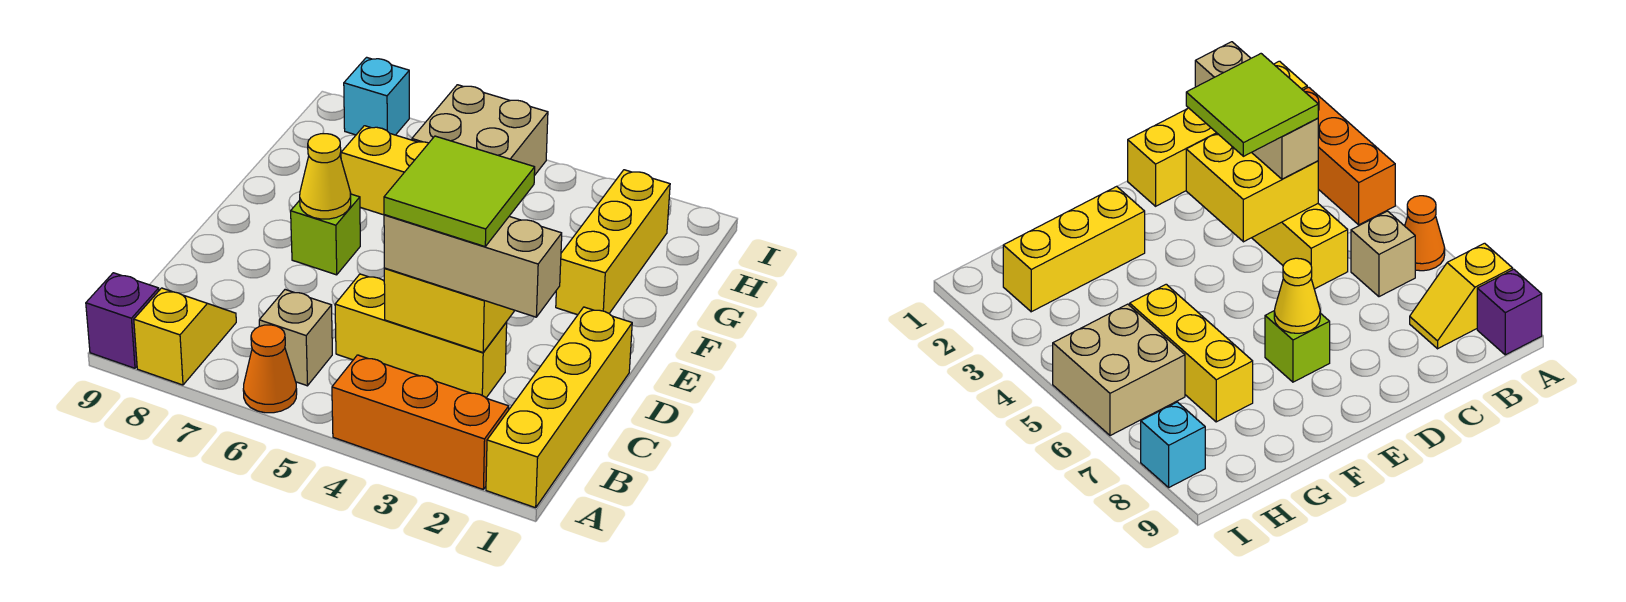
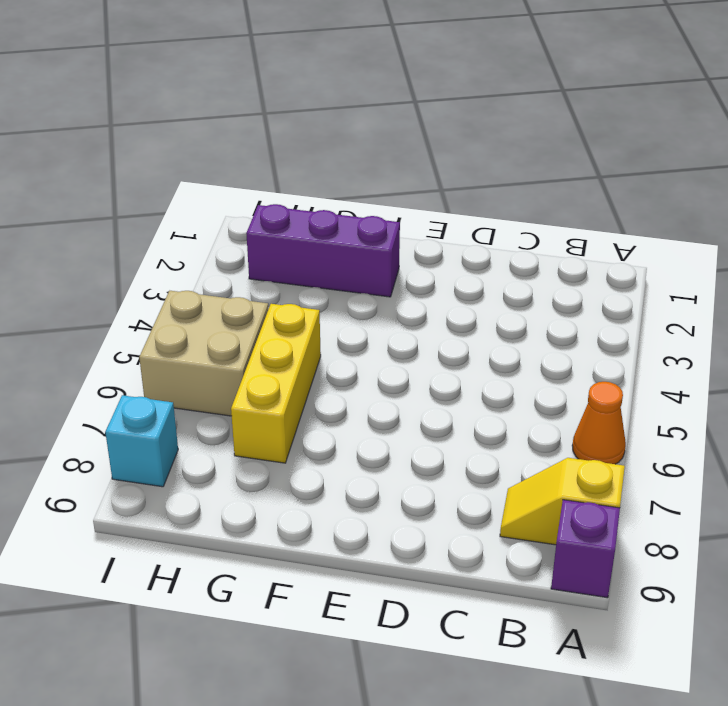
purple 1x3 brick [246,204,400,297] -> yellow 1x3 brick [556,170,670,315]
none -> yellow 1x4 brick [486,307,632,508]
none -> orange 1x3 brick [332,355,509,489]
none -> tan 1x1 brick [259,290,332,386]

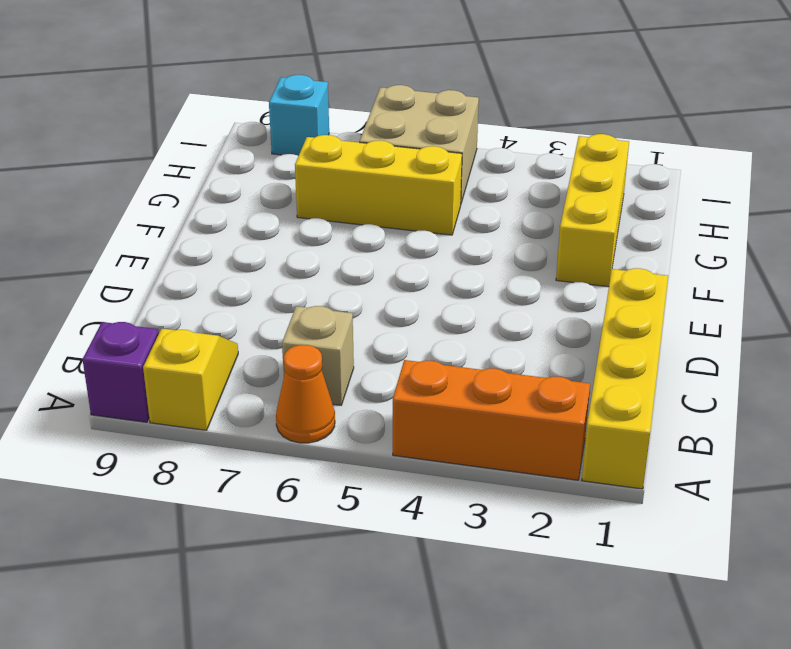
none -> yellow 1x3 brick [335,274,507,398]
none -> lime 1x1 brick [291,194,360,275]
none -> yellow 2x2 brick [384,268,515,352]

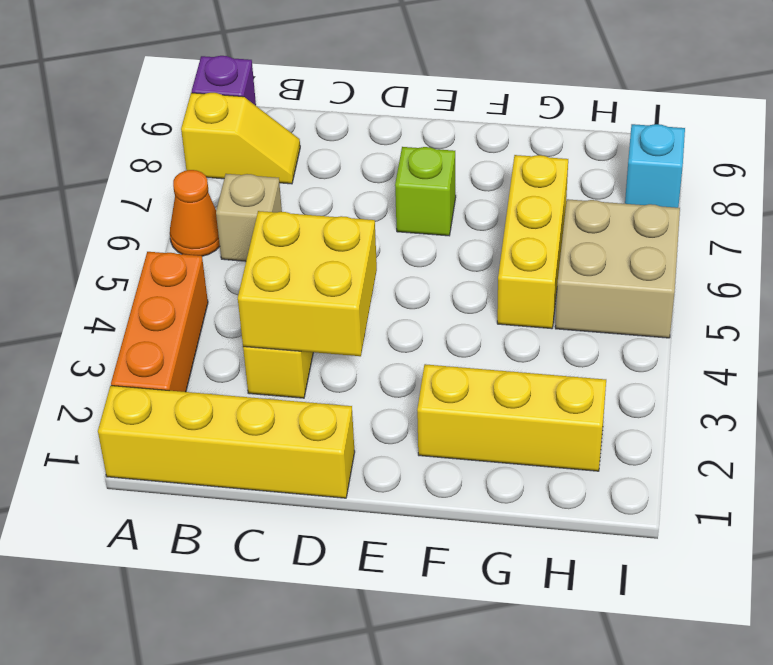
none -> yellow 1x1 cone [300,134,351,219]
none -> tan 1x3 brick [384,215,562,317]
none -> lime 2x2 tile [384,136,535,246]

